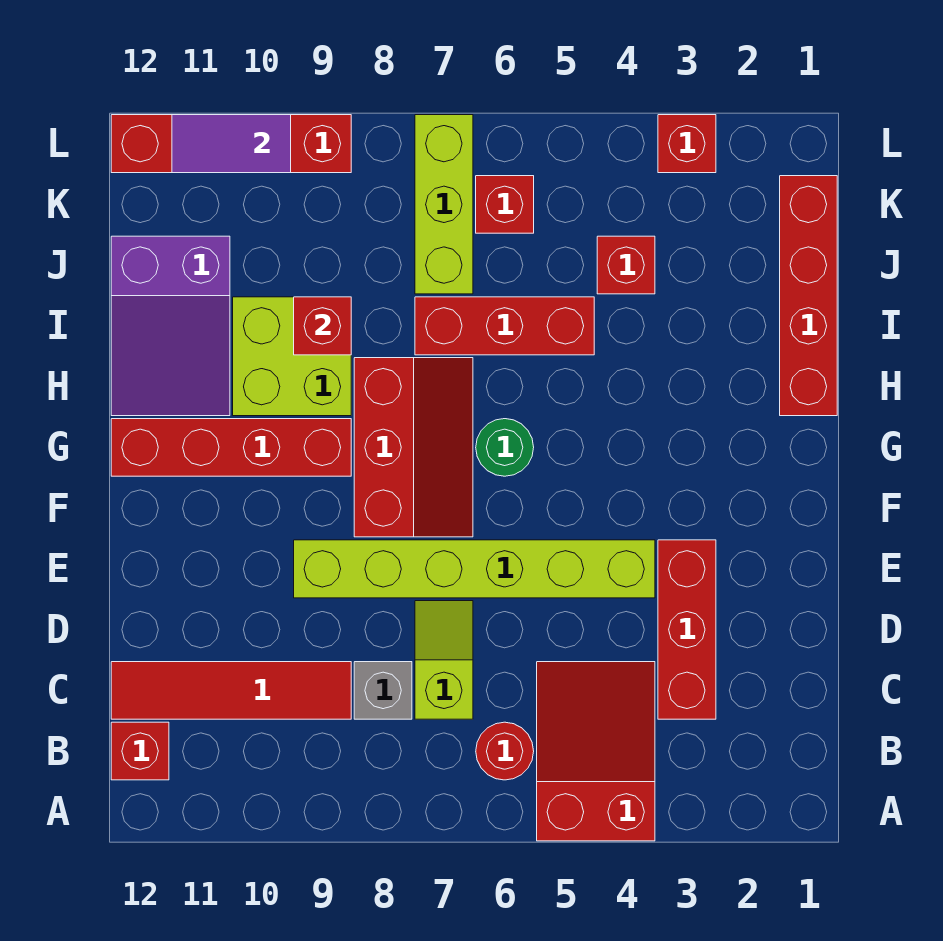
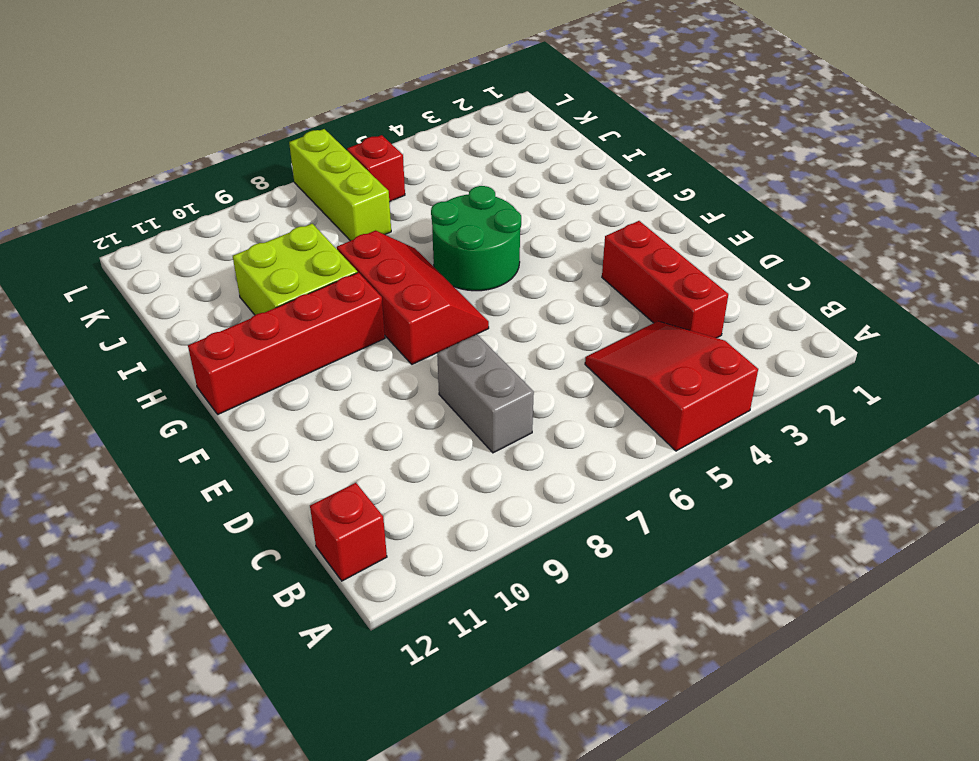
grey 1x2 brick [437,334,534,453] -> grey 1x1 brick [354,662,412,719]
green 2x2 round brick [431,186,521,291] -> green 1x1 round brick [476,419,534,476]
none -> red 1x1 round brick [476,722,534,780]
none -> lime 1x2 slope [415,601,473,719]
none -> red 1x4 tile [111,662,351,719]

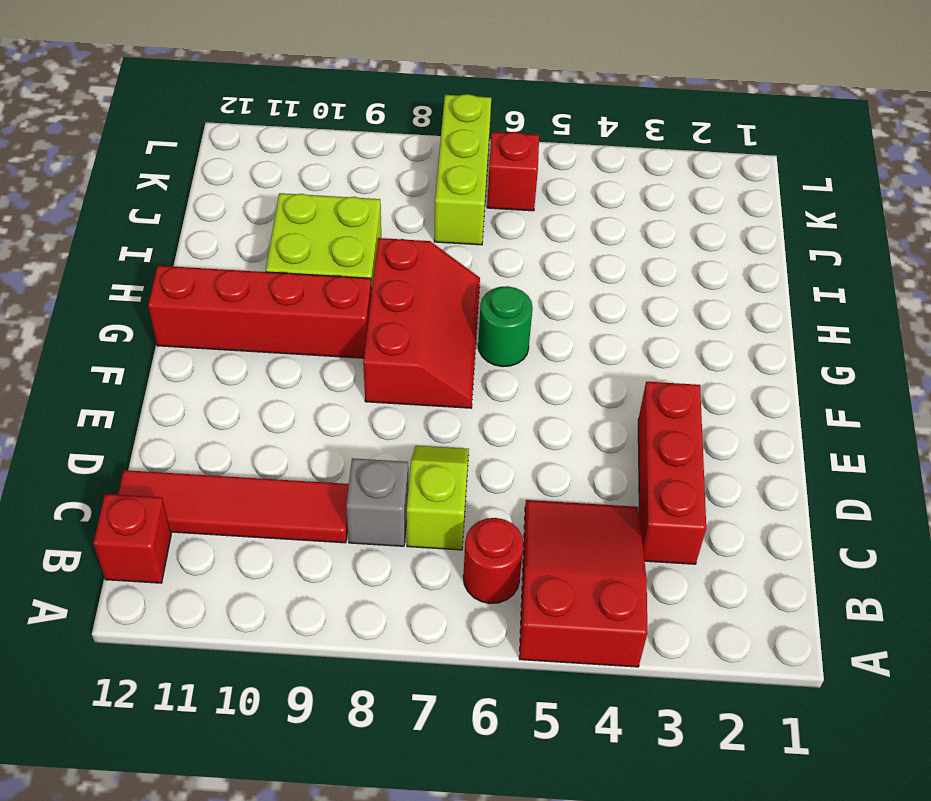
none -> lime 1x6 brick [294,540,655,598]
none -> red 1x4 brick [780,176,837,416]
none -> purple 2x3 slope [111,236,230,416]

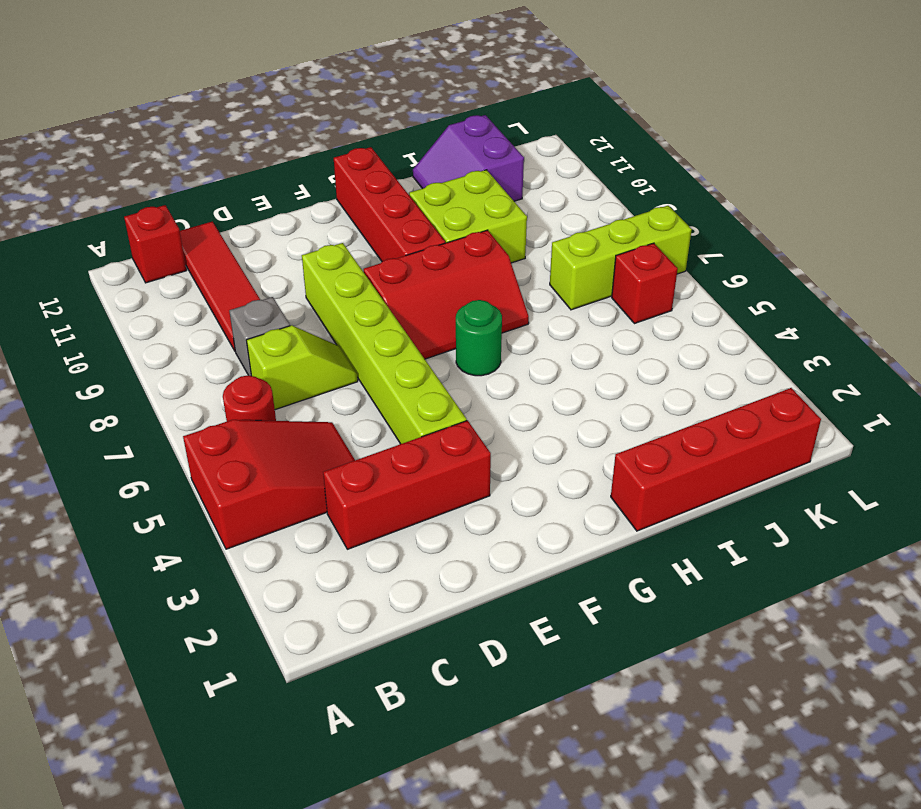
purple 2x2 slope [413,115,524,201] -> purple 2x3 slope [111,236,230,416]
none -> red 1x3 brick [415,297,594,355]
none -> red 1x1 brick [597,236,655,294]
none -> red 1x1 brick [658,115,716,173]

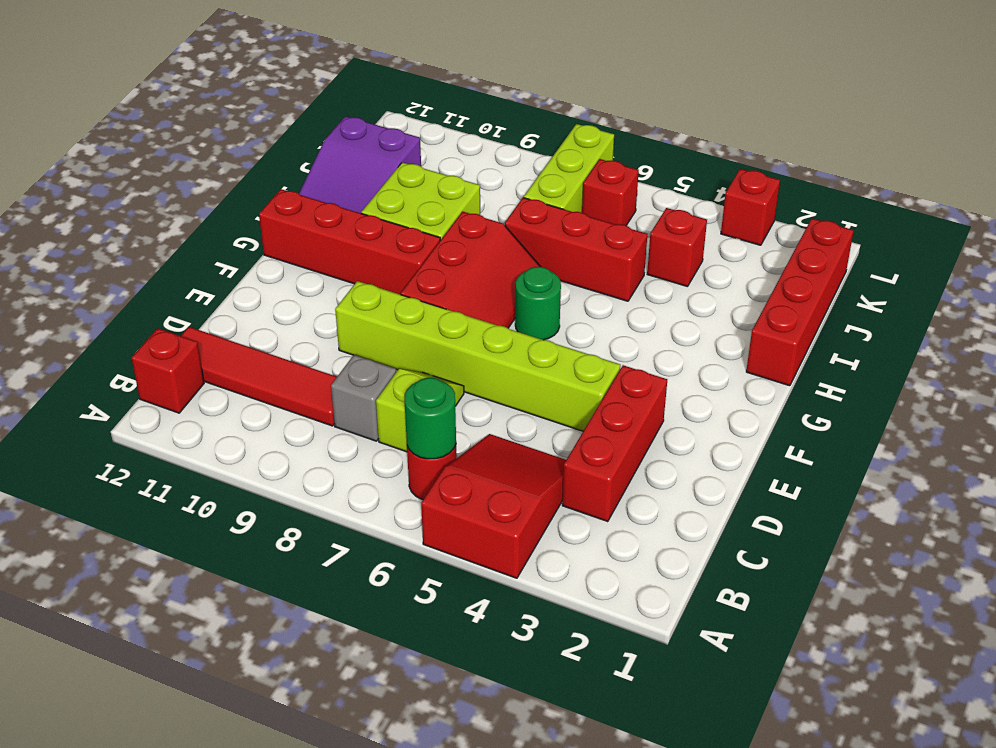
green 1x1 round brick [405,378,456,459] -> none
none -> red 1x4 brick [111,115,351,173]
none -> red 1x1 brick [294,297,351,355]
none -> purple 1x2 tile [172,115,291,173]

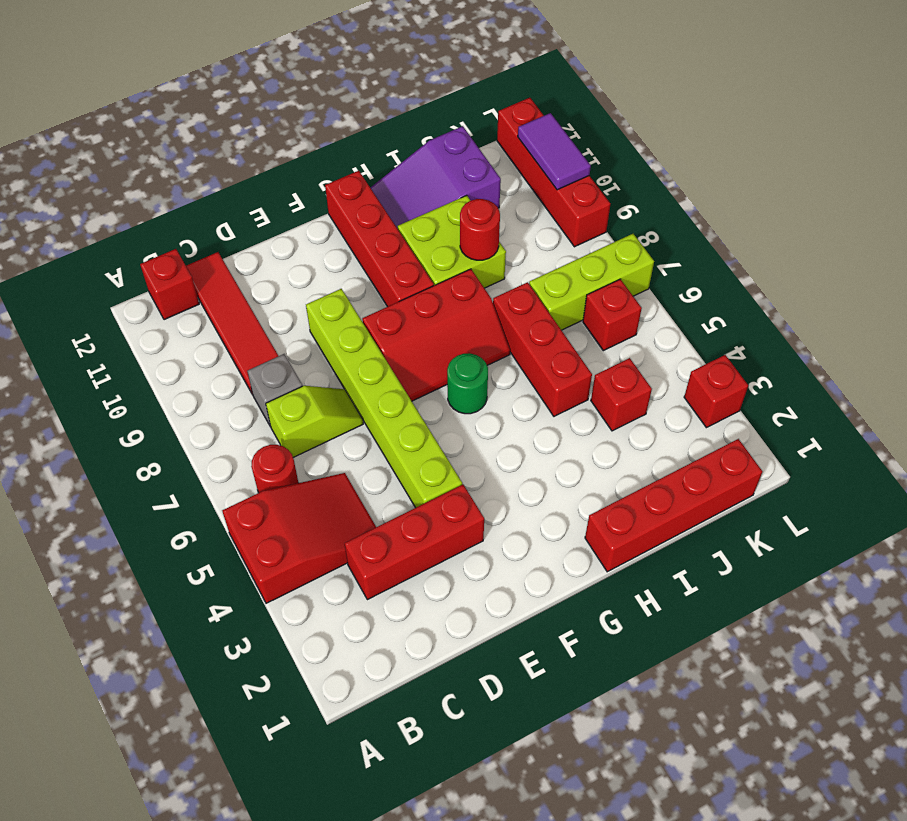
red 1x1 round brick [460,199,500,260] -> red 1x1 brick [294,297,351,355]

